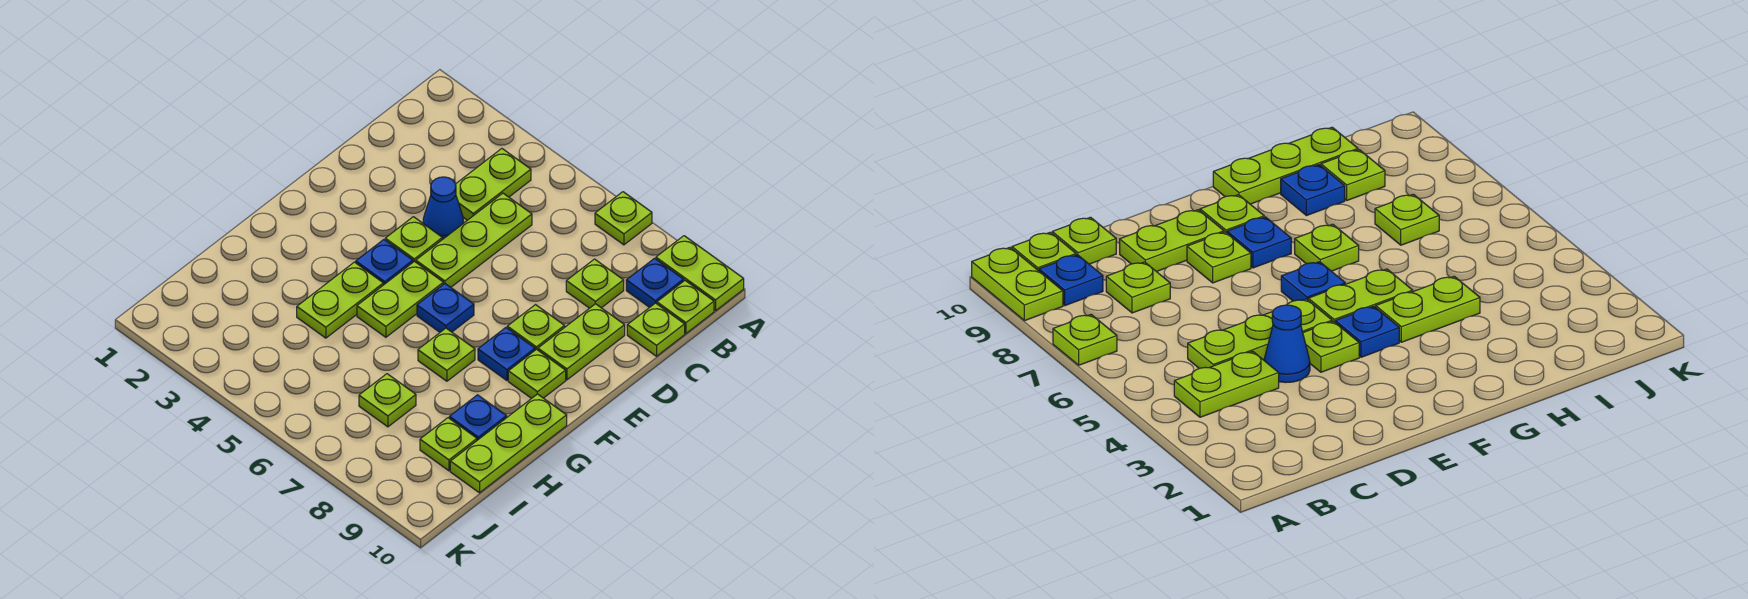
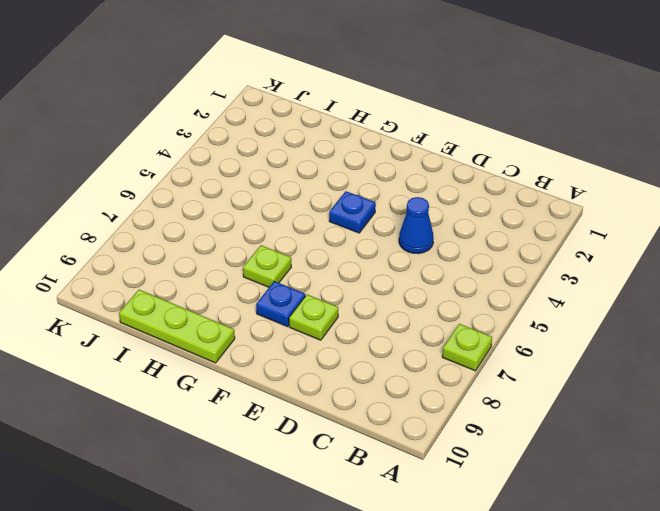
none -> lime 1x2 plate [656,236,744,311]
none -> lime 1x2 plate [456,149,531,220]
none -> blue 1x1 plate [626,258,684,307]

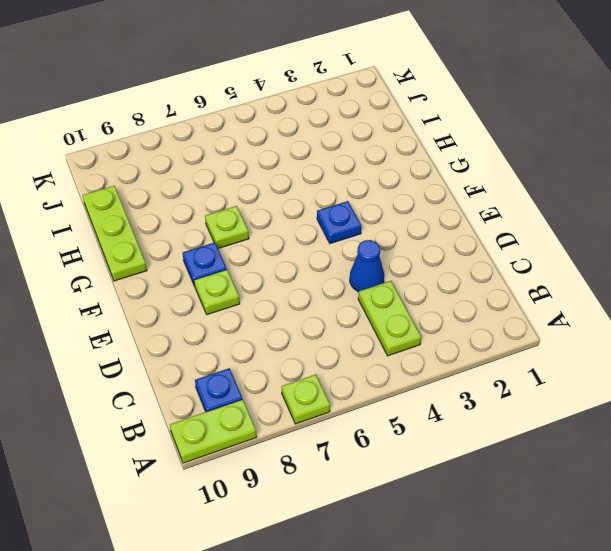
none -> lime 1x1 plate [657,281,714,333]
none -> lime 1x3 plate [416,193,532,287]
none -> lime 1x1 plate [566,259,624,308]

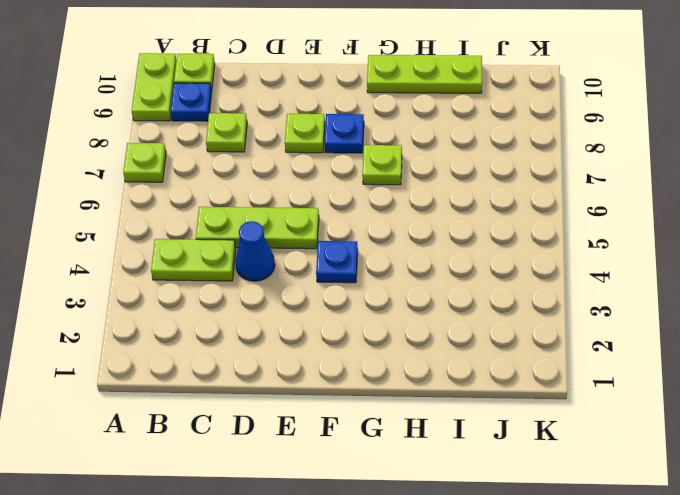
none -> lime 1x1 plate [627,303,685,356]
none -> lime 1x2 plate [538,304,625,380]
none -> lime 1x1 plate [385,217,442,262]

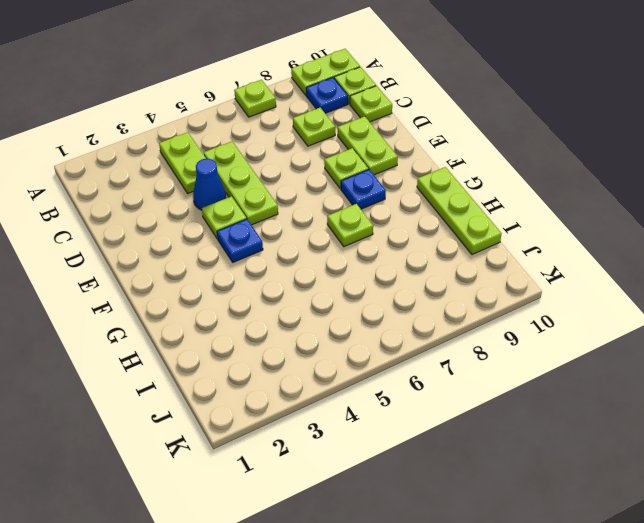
none -> lime 1x2 plate [357,261,443,337]
none -> blue 1x1 plate [417,284,474,332]
none -> lime 1x1 plate [508,349,566,398]

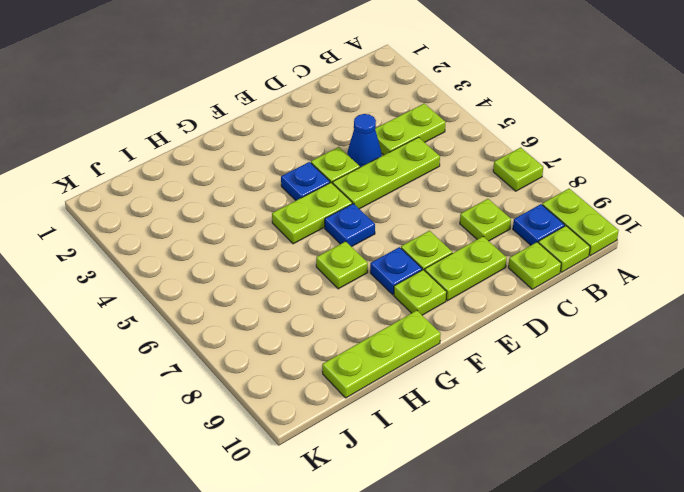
none -> lime 1x2 plate [297,262,383,338]
none -> blue 1x1 plate [449,395,507,440]
none -> lime 1x1 plate [359,374,416,427]

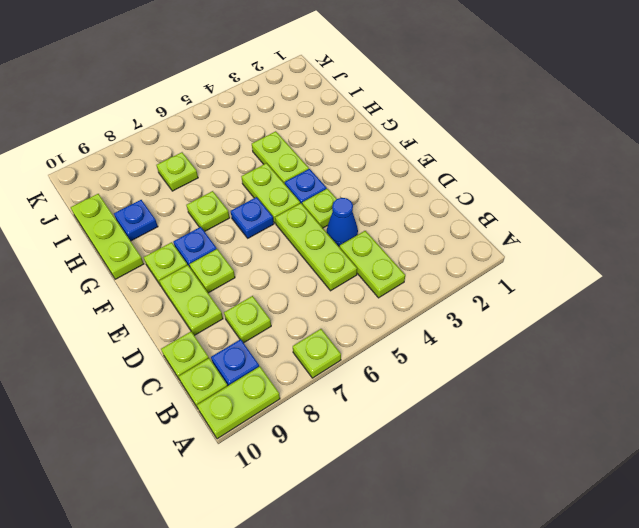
none -> lime 1x1 plate [420,418,477,471]

